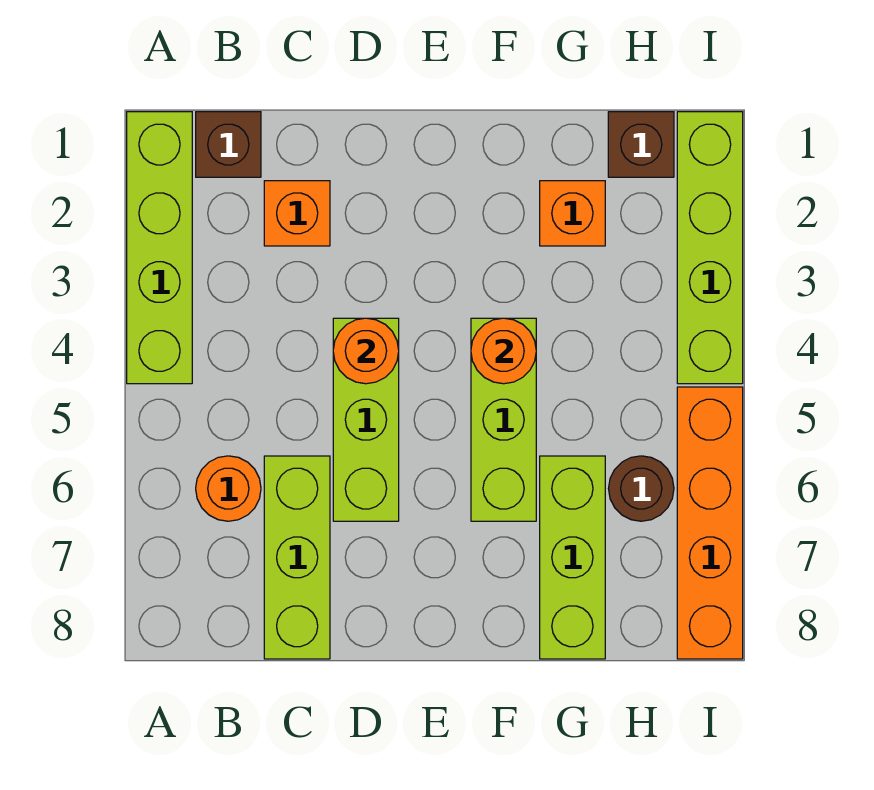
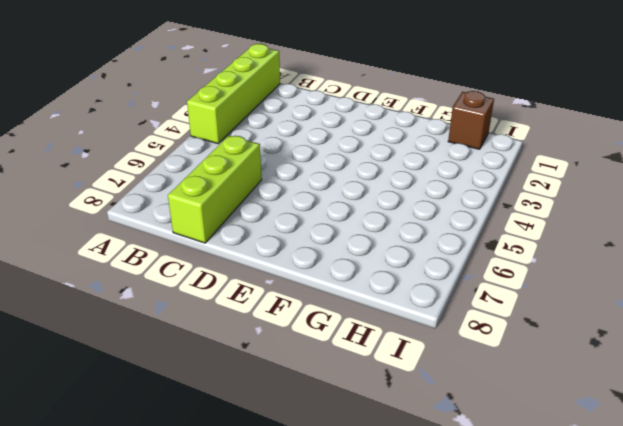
none -> brown 1x1 brick [196,112,261,177]
none -> orange 1x1 round brick [196,456,261,521]
none -> orange 1x1 brick [264,181,330,246]

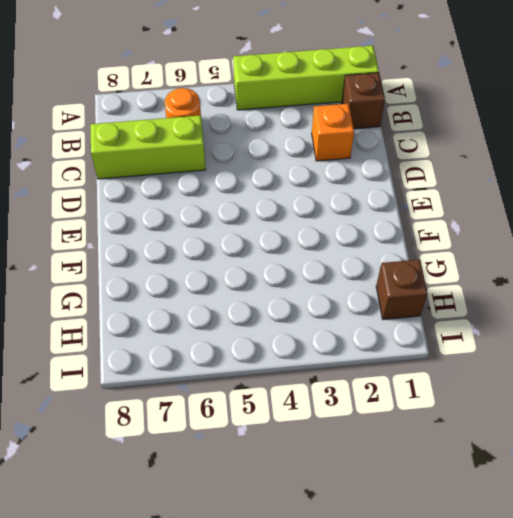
none -> lime 1x3 brick [333,318,399,521]
none -> lime 1x3 brick [471,318,536,521]
none -> orange 1x1 brick [540,181,605,246]

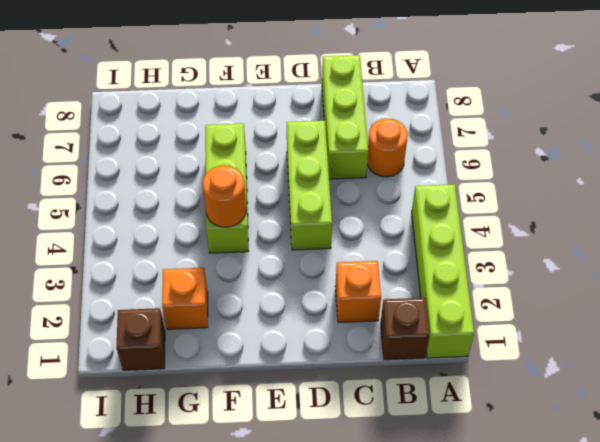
none -> lime 1x3 brick [540,456,605,659]
none -> brown 1x1 round brick [609,456,674,521]
none -> lime 1x4 brick [677,112,743,384]

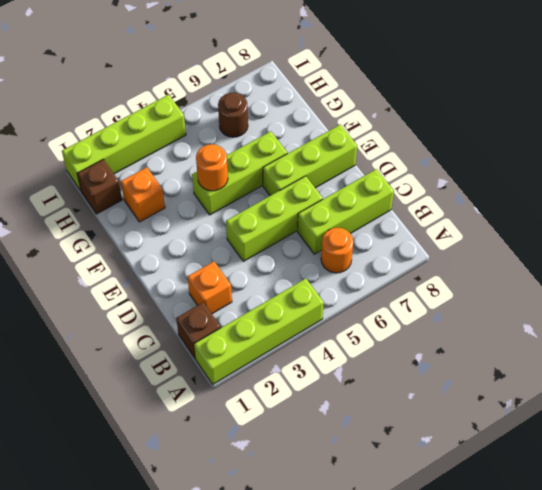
lime 1x3 brick [263,125,357,196] -> lime 1x3 brick moved to [540,456,605,659]
none -> orange 1x4 brick [677,387,743,659]
none -> orange 1x1 round brick [333,318,399,384]

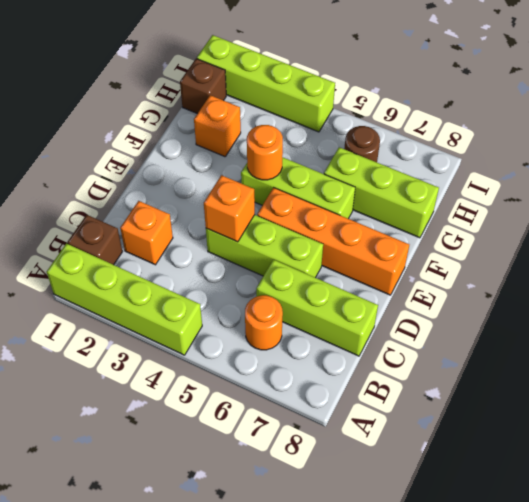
orange 1x1 brick [204,175,255,242] -> orange 1x1 round brick [333,318,399,384]
orange 1x4 brick [257,188,409,295] -> orange 1x4 brick moved to [677,387,743,659]

